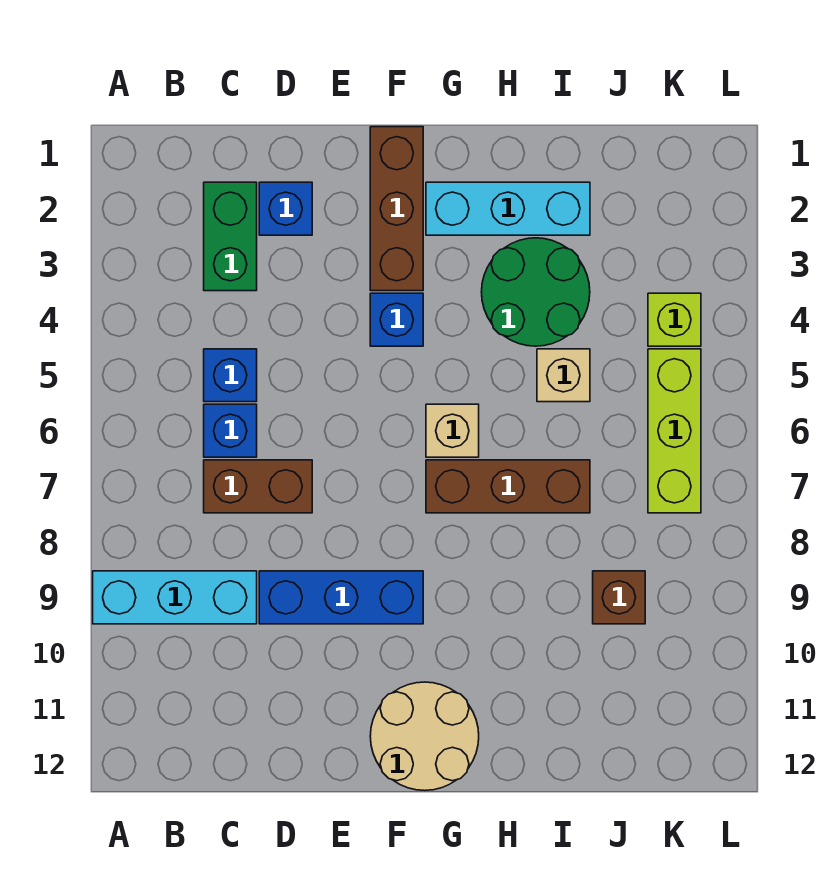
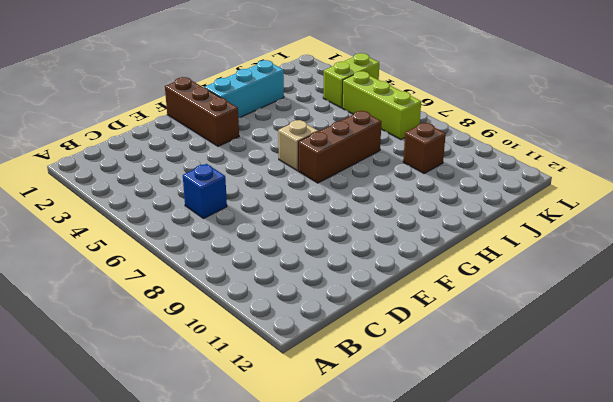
lime 1x2 brick [323,53,379,108] -> lime 1x1 brick [648,293,701,346]
none -> cyan 1x3 brick [93,571,257,624]
none -> green 1x2 brick [204,182,257,291]
none -> blue 1x1 brick [204,349,257,402]

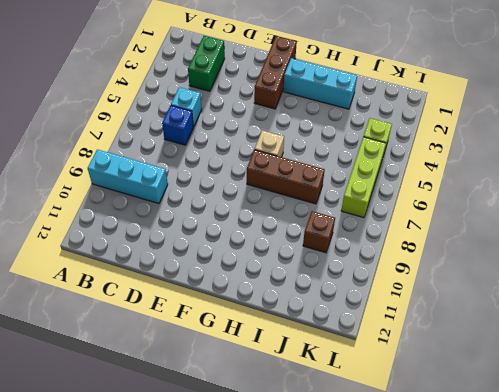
cyan 1x1 brick [171,87,202,127] -> blue 1x1 brick [204,349,257,402]
none -> brown 1x2 brick [204,460,312,513]
none -> blue 1x1 brick [259,182,312,235]
none -> blue 1x3 brick [259,571,423,624]

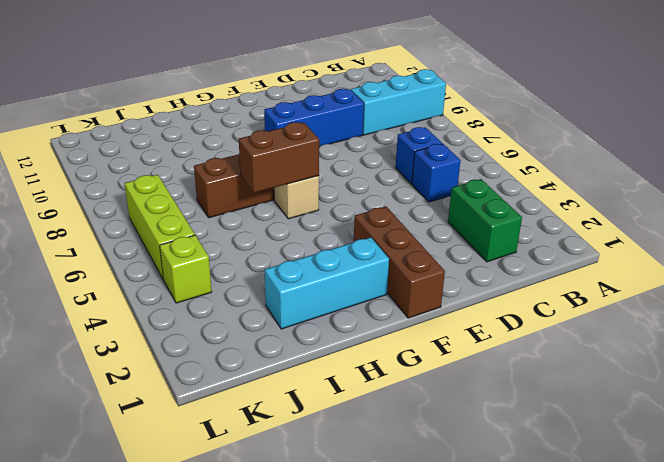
brown 1x2 brick [239,122,319,193] -> brown 1x2 brick moved to [204,460,312,513]
none -> blue 1x1 brick [259,182,312,235]
none -> blue 1x1 brick [370,293,423,346]
none -> tan 2x2 round brick [370,682,479,791]

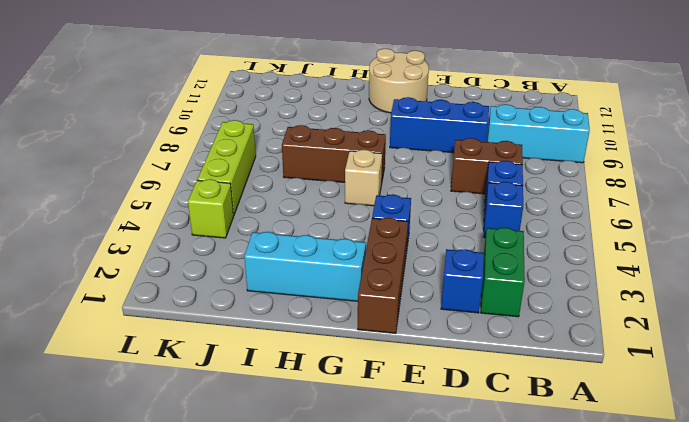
none -> green 2x2 round brick [482,238,590,346]
none -> tan 1x1 brick [537,349,590,402]
none -> brown 1x1 brick [593,571,645,624]

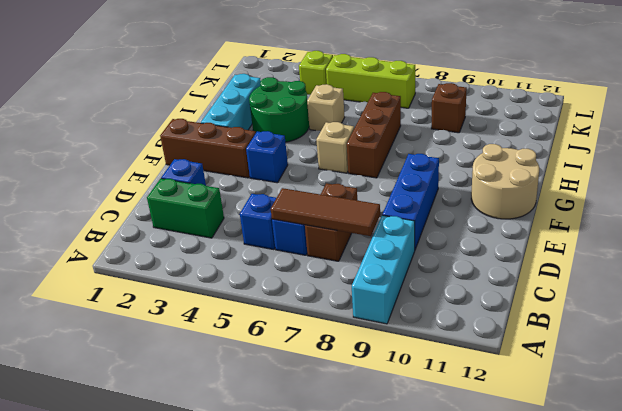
brown 1x3 tile [271,188,380,236] -> none

